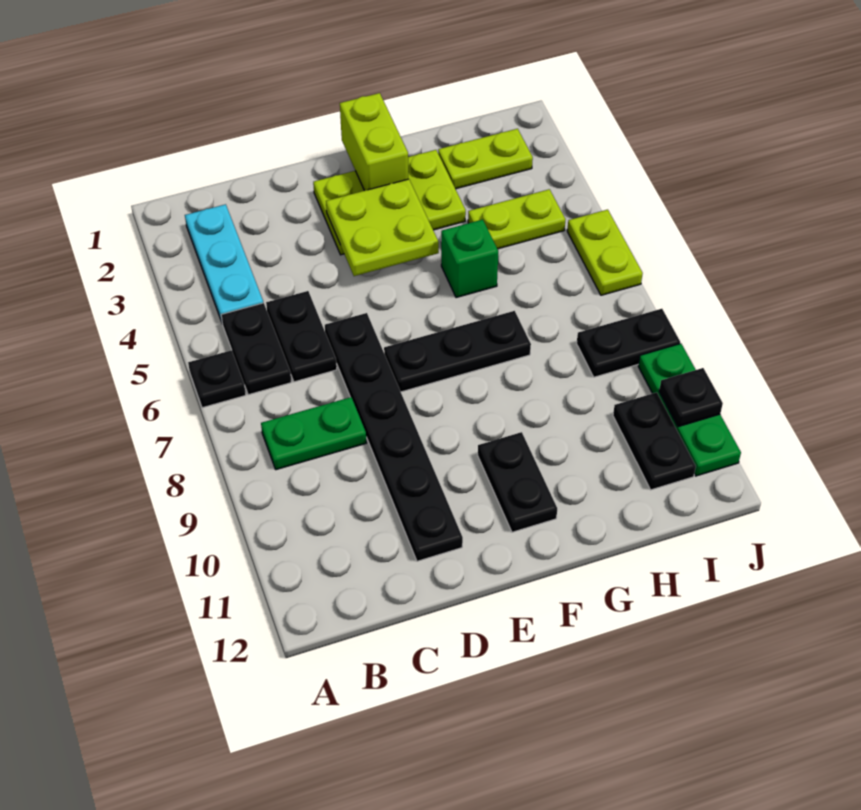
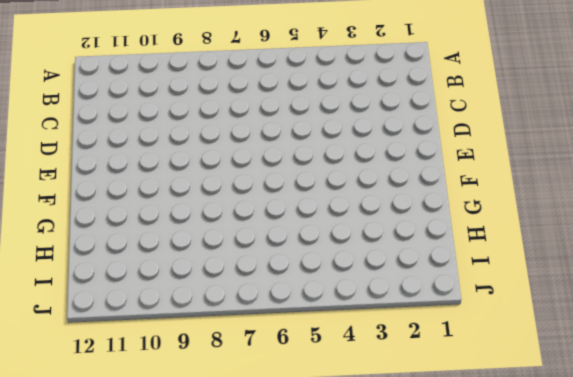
none -> black 1x1 plate [188,350,246,408]
none -> cyan 1x3 plate [185,204,263,322]
none -> black 1x2 plate [221,303,291,395]

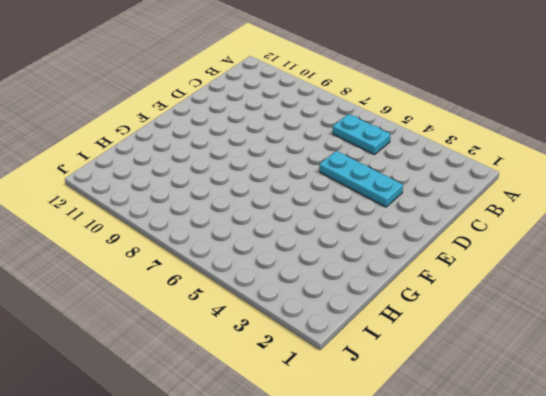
cyan 1x2 plate [333,114,390,155] -> black 1x2 plate [221,303,291,395]
cyan 1x3 plate [319,151,403,207] -> cyan 1x3 plate moved to [185,204,263,322]
none -> black 1x1 plate [188,350,246,408]
none -> green 1x2 plate [261,397,367,470]
none -> black 1x2 plate [266,291,337,382]

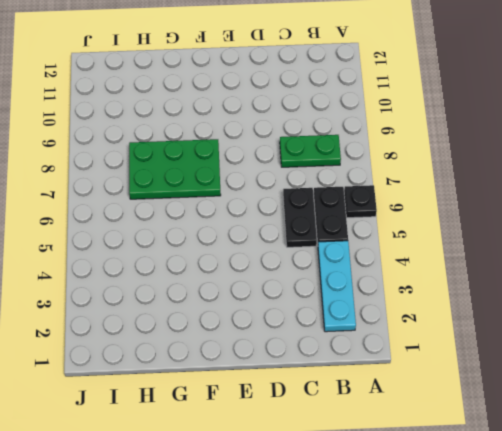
green 2x3 plate [129,139,221,199] -> black 1x3 plate [384,311,531,392]
none -> black 1x6 plate [325,313,463,561]
none -> lime 2x3 plate [313,150,466,255]
none -> black 1x2 plate [478,432,557,532]

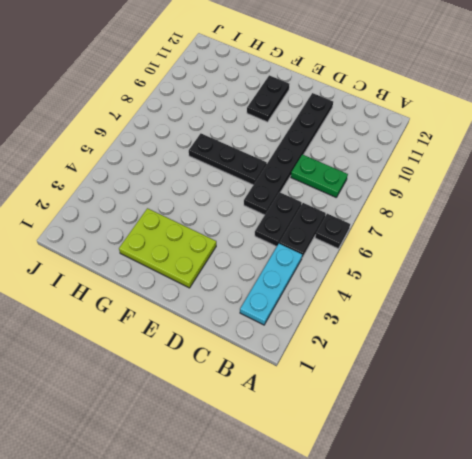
none -> green 1x1 brick [441,220,498,298]
none -> lime 1x2 plate [438,129,533,189]
none -> lime 1x2 plate [468,189,565,249]

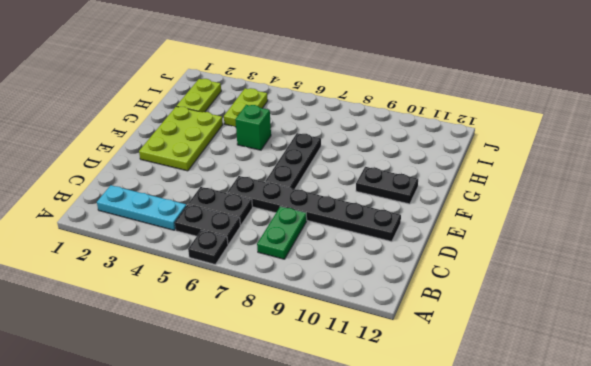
none -> black 1x2 plate [577,309,680,377]
none -> black 1x2 plate [613,392,696,490]
none -> lime 1x2 plate [567,210,643,295]

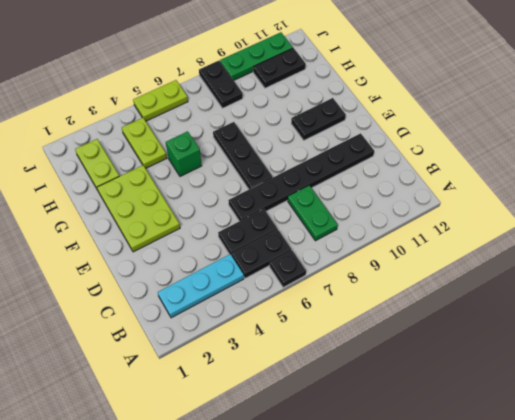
none -> lime 2x2 plate [326,179,439,276]
none -> lime 1x2 brick [340,93,408,191]
none -> black 1x1 plate [659,368,723,427]

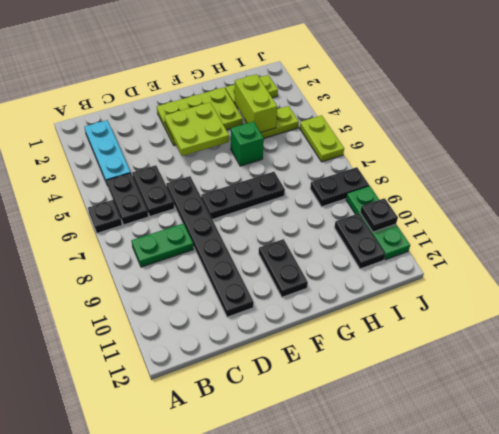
lime 1x2 brick [235,74,277,133] -> lime 1x2 brick moved to [340,93,408,191]

